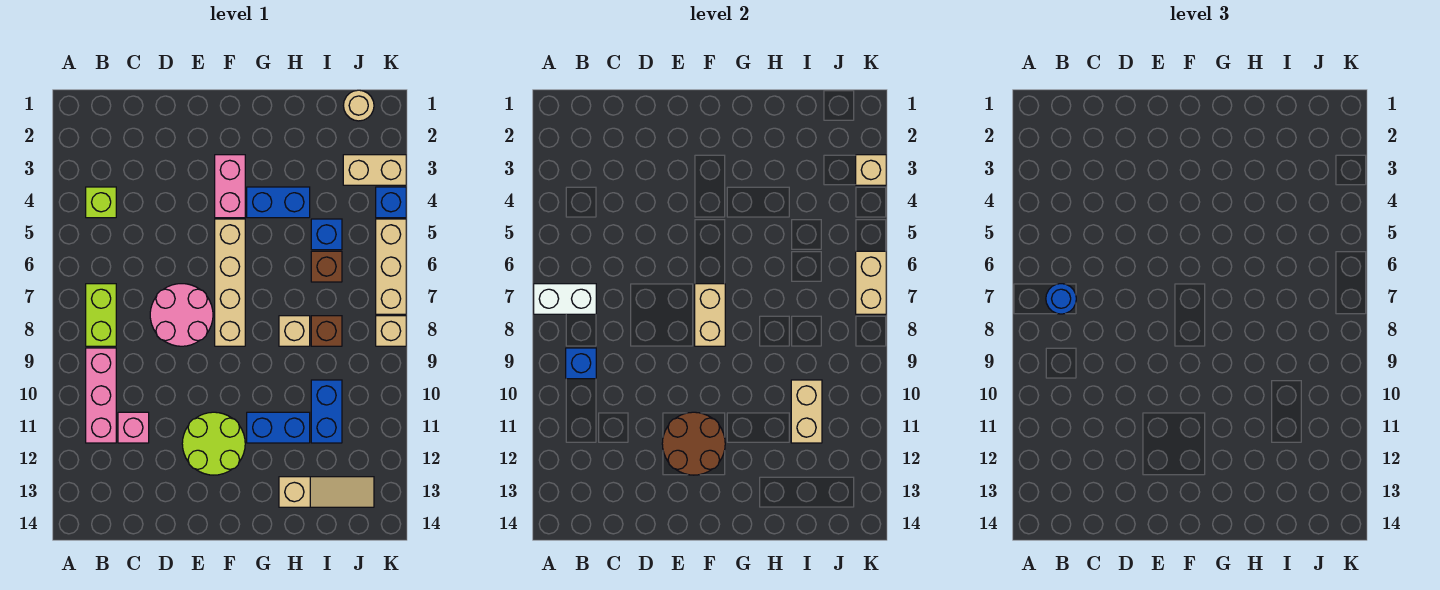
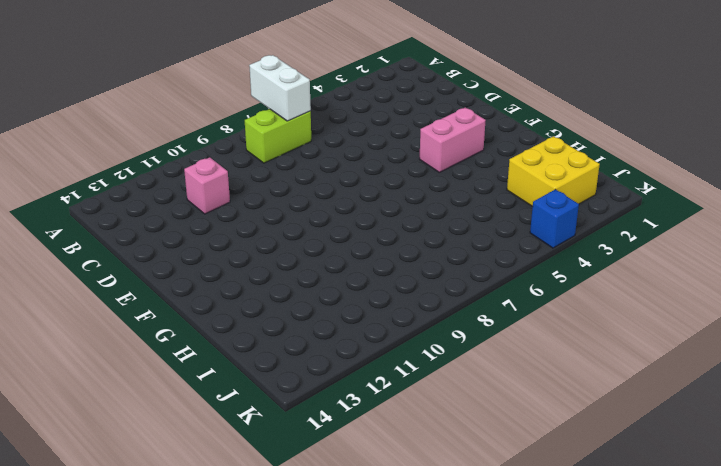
yellow 2x2 brick [507,136,600,207] -> tan 1x2 brick [343,155,406,185]
none -> lime 1x1 brick [86,187,116,218]
none -> pink 1x3 brick [86,348,116,443]
none -> pink 2x2 round brick [150,284,213,346]

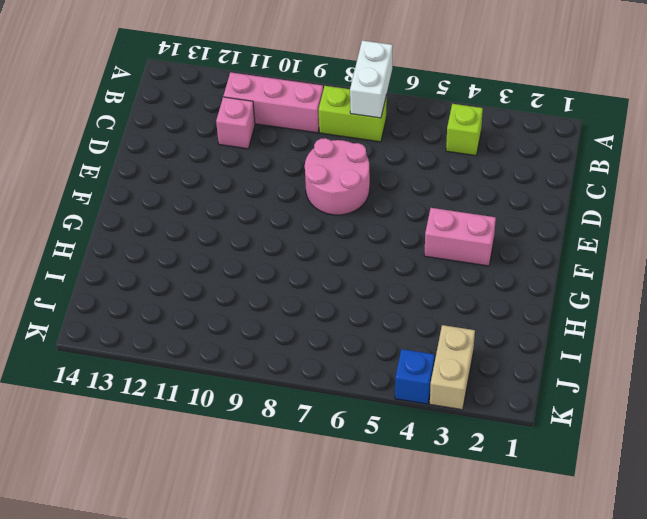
none -> lime 2x2 round brick [182,412,245,475]
none -> tan 1x4 brick [215,219,245,346]
none -> blue 1x2 brick [247,187,310,218]

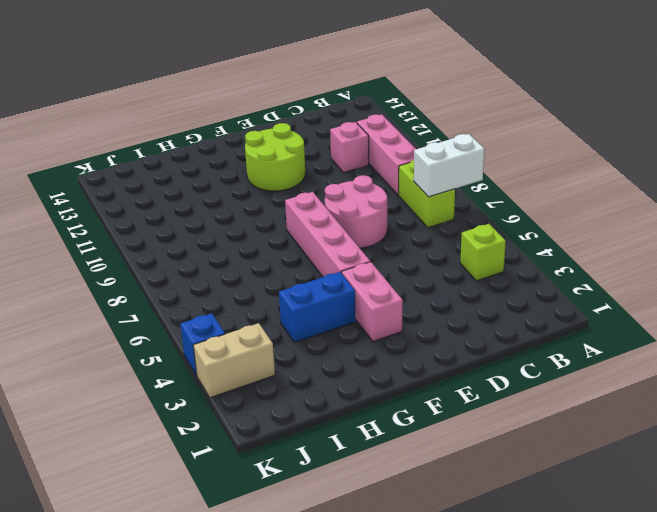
pink 1x4 brick [285,192,370,277] -> tan 1x4 brick [215,219,245,346]
none -> blue 1x2 brick [247,412,310,443]
none -> tan 1x1 brick [279,316,310,346]
none -> tan 1x3 slope [279,477,374,507]

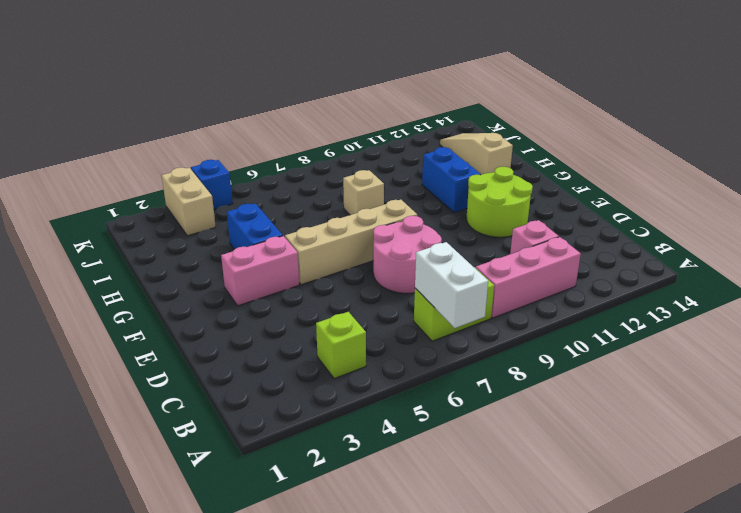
none -> blue 1x1 brick [311,219,342,250]
none -> brown 1x1 brick [311,251,342,282]
none -> brown 1x1 brick [311,316,342,346]

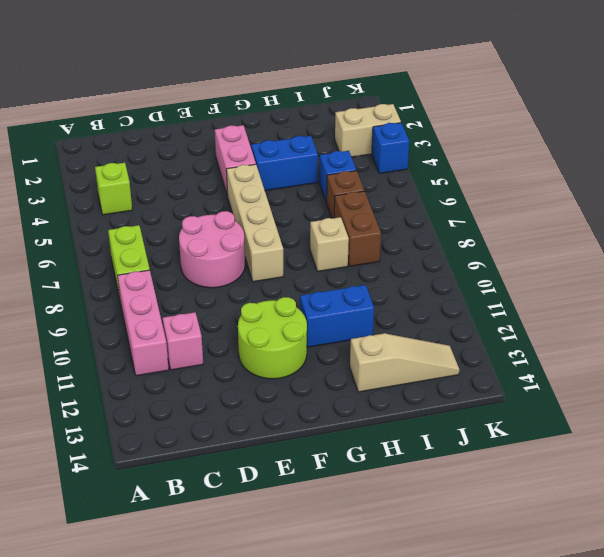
brown 1x2 brick [334,191,381,266] -> brown 1x1 brick [311,316,342,346]
none -> blue 1x2 brick [311,380,342,443]
none -> tan 1x1 round brick [343,90,374,121]
none -> tan 1x3 brick [376,219,406,314]

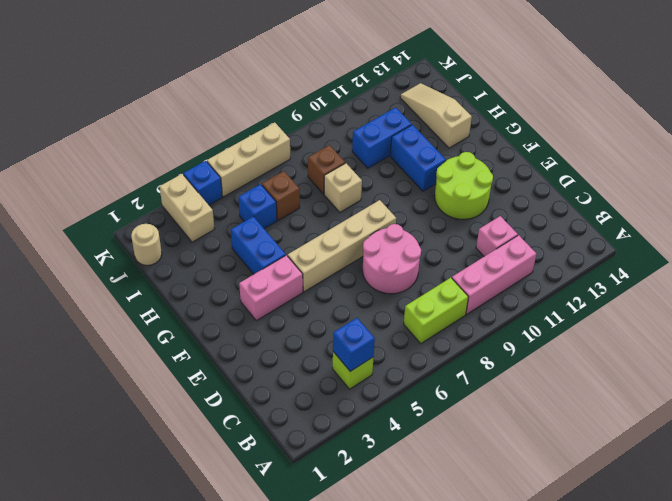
blue 1x1 brick [333,318,375,371] -> blue 1x1 brick moved to [566,348,596,379]
none -> tan 1x1 brick [376,316,406,346]
none -> white 1x2 brick [534,284,596,314]
none -> brown 2x2 round brick [662,412,725,475]

